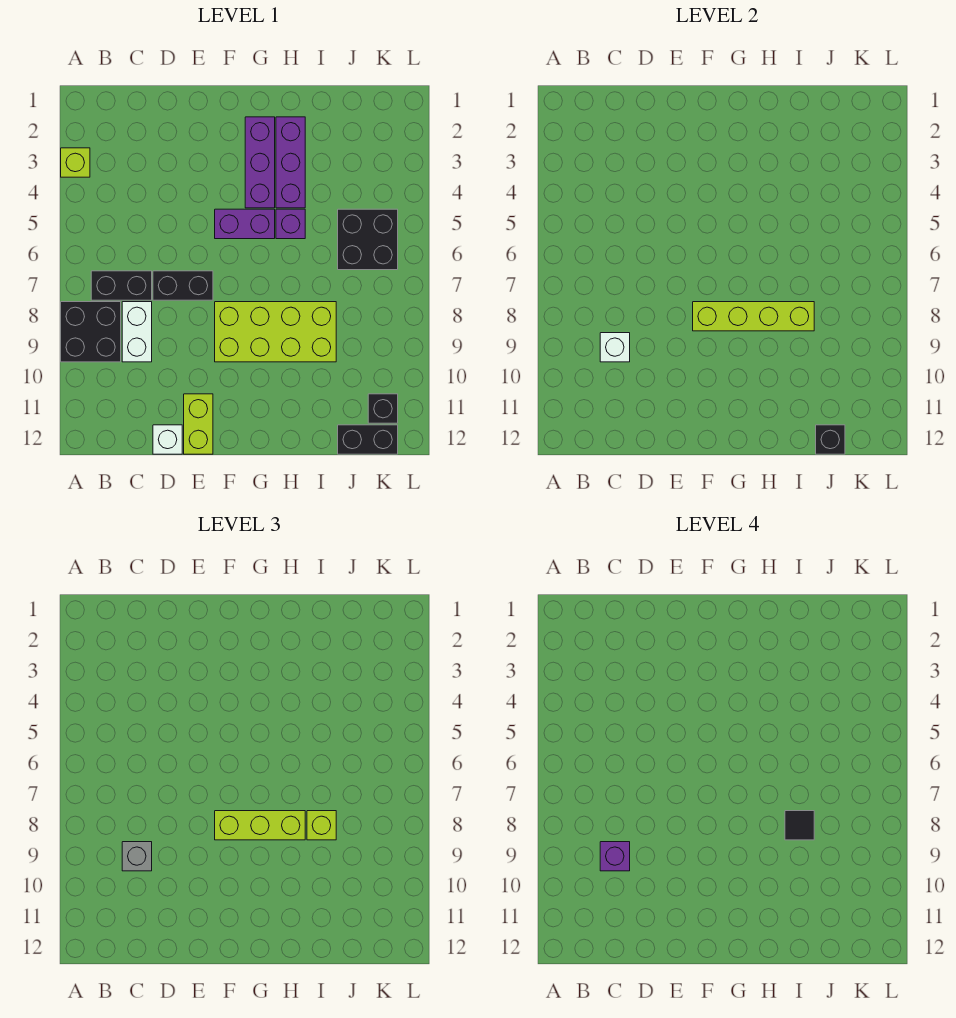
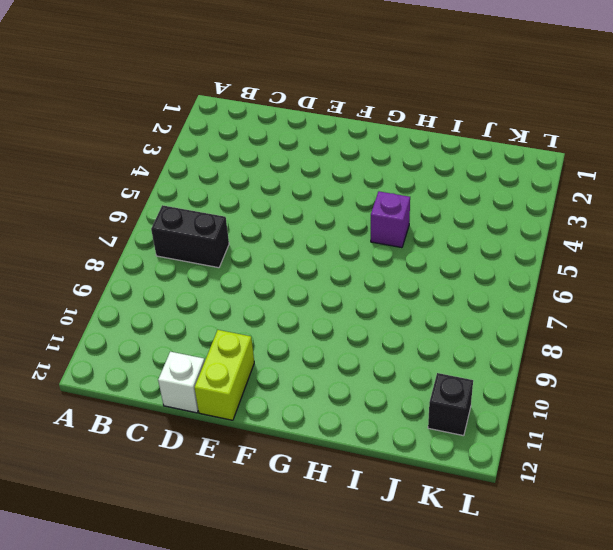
none -> lime 1x1 brick [61,148,90,177]
none -> black 2x2 brick [61,302,121,362]
none -> white 1x2 brick [122,302,152,362]

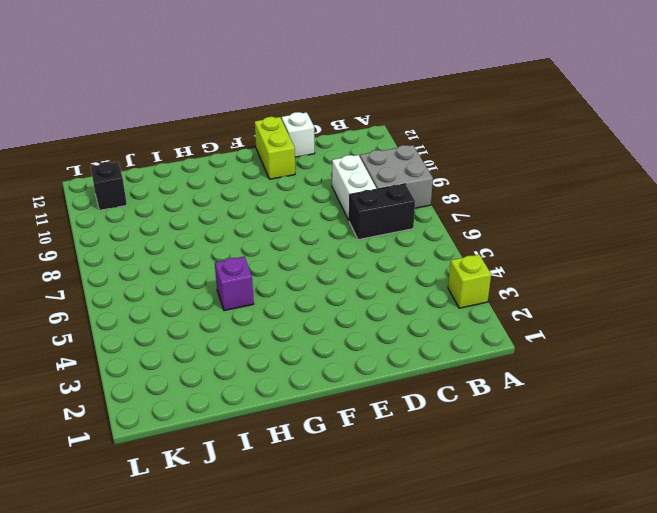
grey 2x2 brick [360,145,433,208] -> black 2x2 brick [61,302,121,362]
none -> black 1x2 brick [153,271,213,300]
none -> purple 1x2 brick [215,209,275,239]
none -> lime 2x4 brick [215,302,336,362]

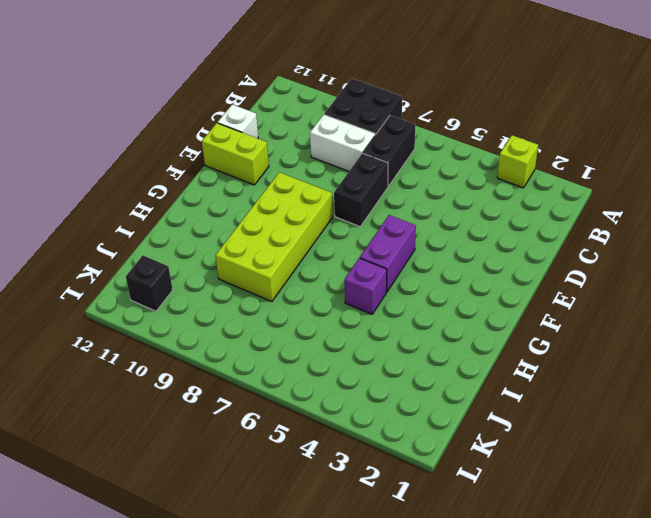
none -> purple 1x3 brick [245,117,275,208]
none -> purple 1x3 brick [276,117,305,208]
none -> black 2x2 brick [338,209,398,270]

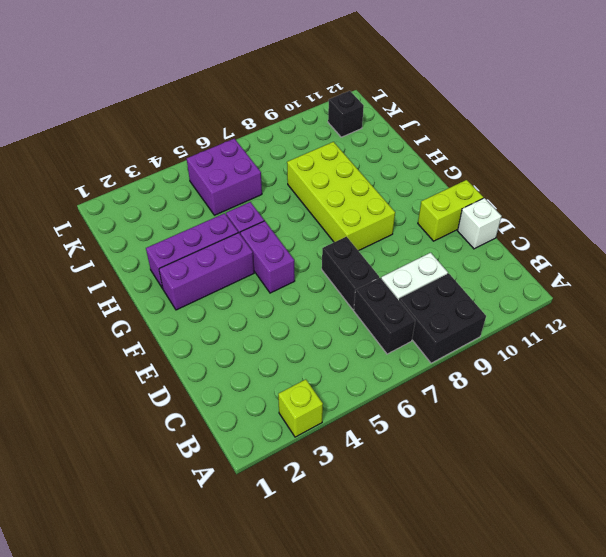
purple 2x2 brick [187,139,262,215] -> black 2x2 brick [338,209,398,270]
none -> black 1x2 brick [338,425,398,454]
none -> white 1x1 brick [600,333,630,362]
none -> lime 1x4 brick [693,302,814,331]

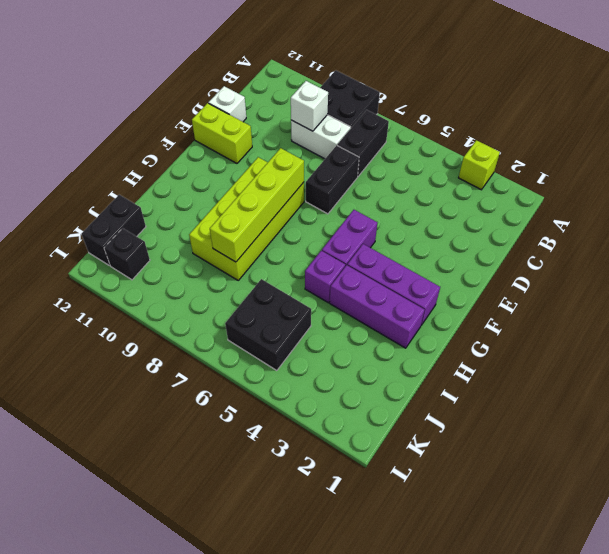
none -> black 1x1 brick [816,425,845,454]
none -> grey 1x1 brick [122,842,152,871]
none -> lime 1x3 brick [215,811,305,840]

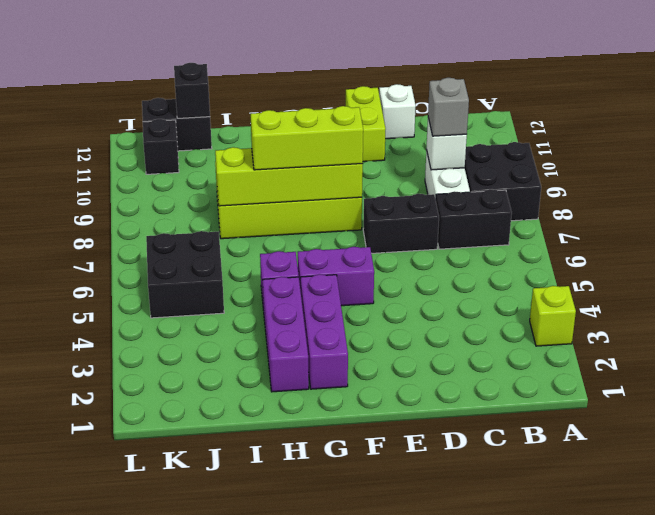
none -> lime 1x1 brick [307,811,336,840]
none -> purple 1x1 brick [600,842,630,871]
none -> black 1x1 tile [785,811,814,840]

